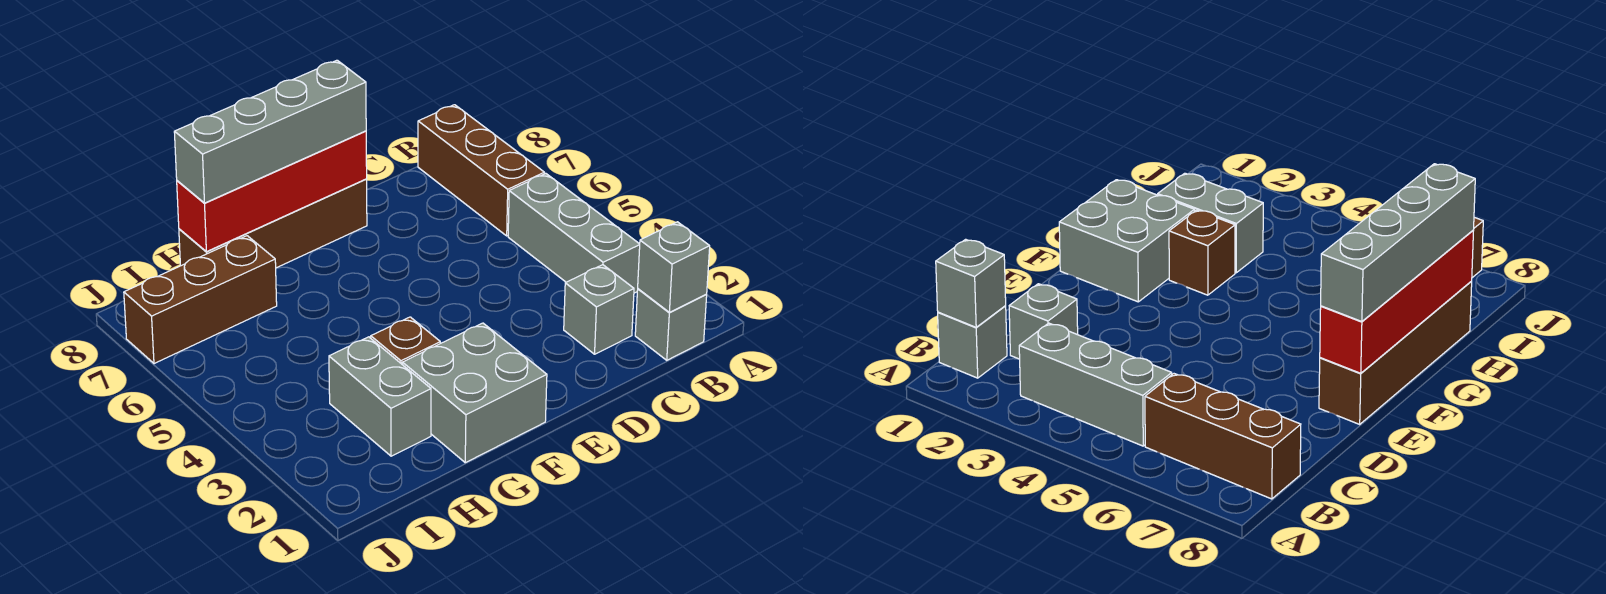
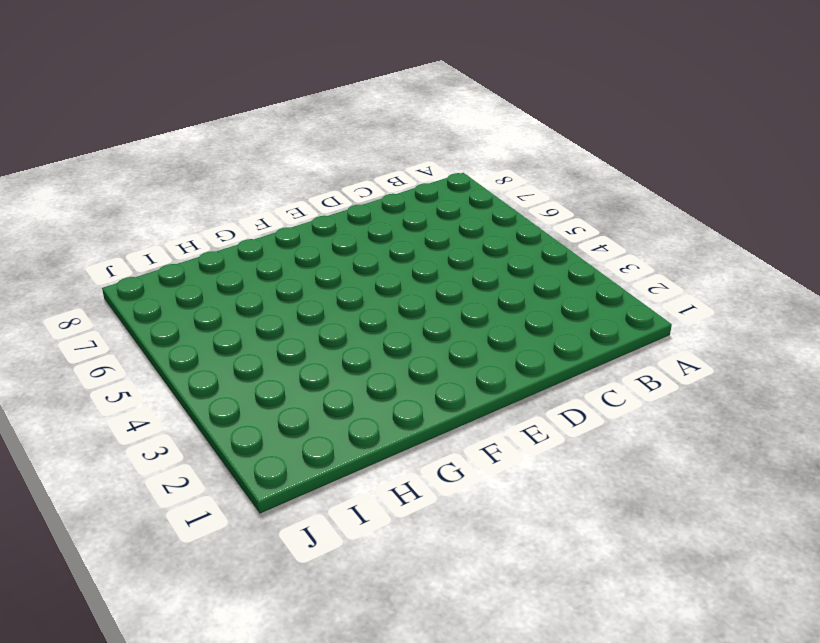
none -> grey 1x1 brick [635,289,707,360]
none -> grey 1x3 brick [508,174,640,293]
none -> brown 1x3 brick [418,105,544,236]

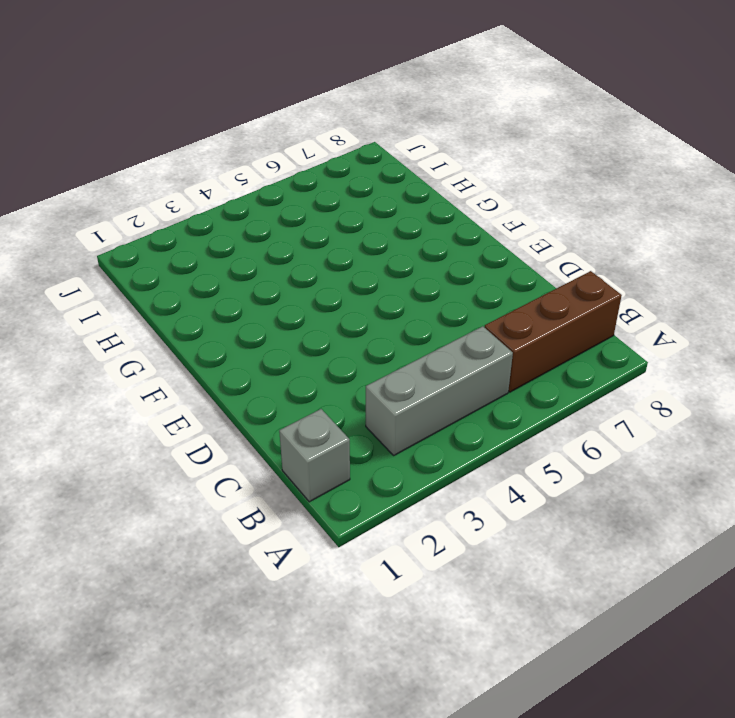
none -> grey 1x1 brick [564,265,634,354]
none -> brown 1x4 brick [179,179,367,268]
none -> grey 2x2 brick [402,323,547,463]

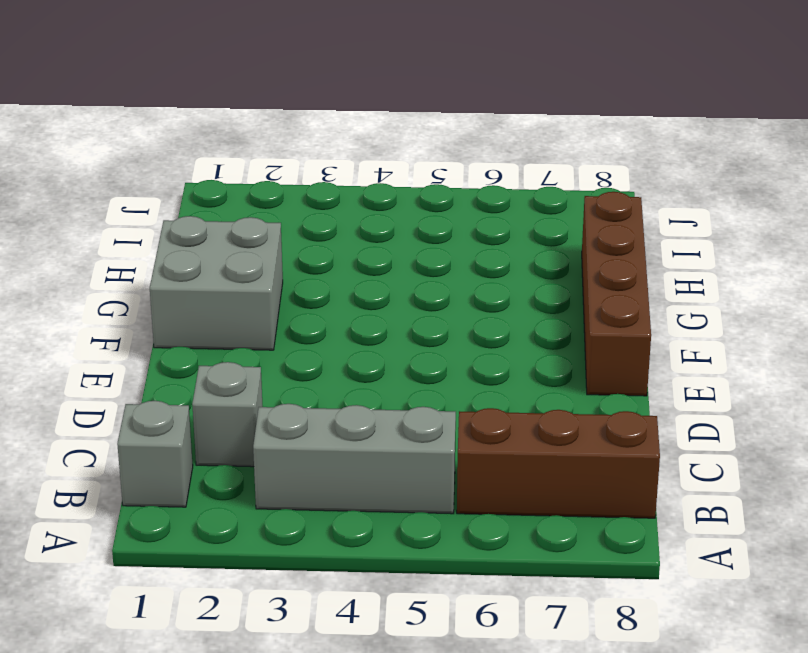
none -> brown 1x1 brick [371,317,440,364]
none -> grey 1x2 brick [329,337,431,456]
none -> brown 1x3 brick [124,236,277,364]

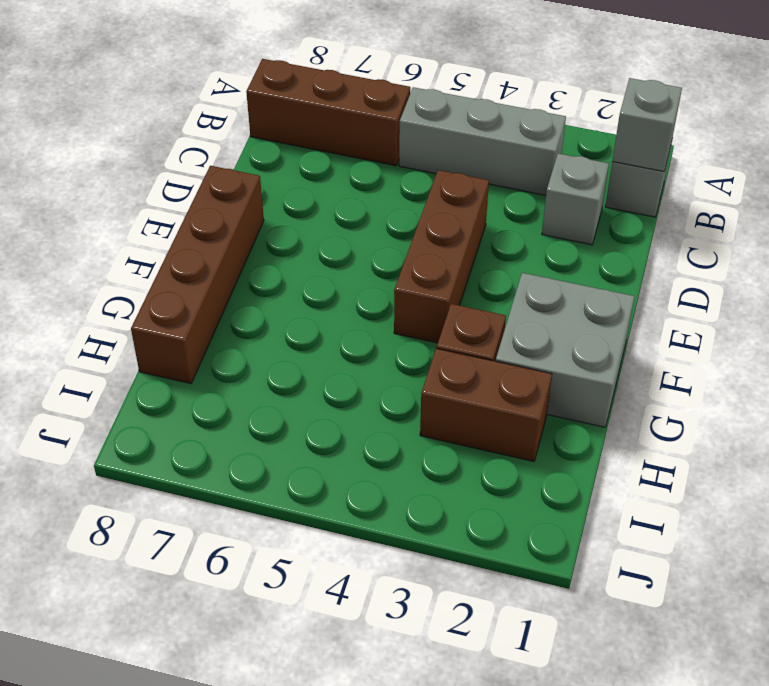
brown 1x3 brick [394,170,489,343] -> brown 1x3 brick moved to [124,236,277,364]
brown 1x2 brick [420,348,552,461] -> grey 1x2 brick [329,337,431,456]
none -> red 1x4 brick [177,131,367,252]
none -> grey 1x4 brick [174,60,366,203]

